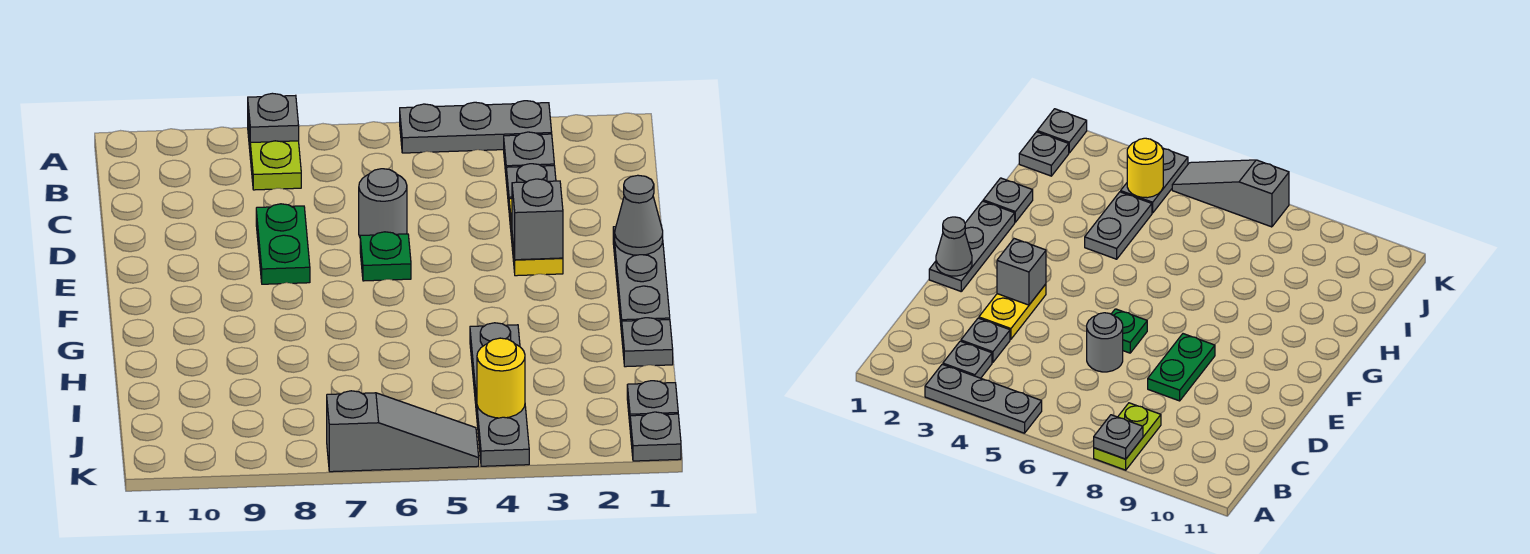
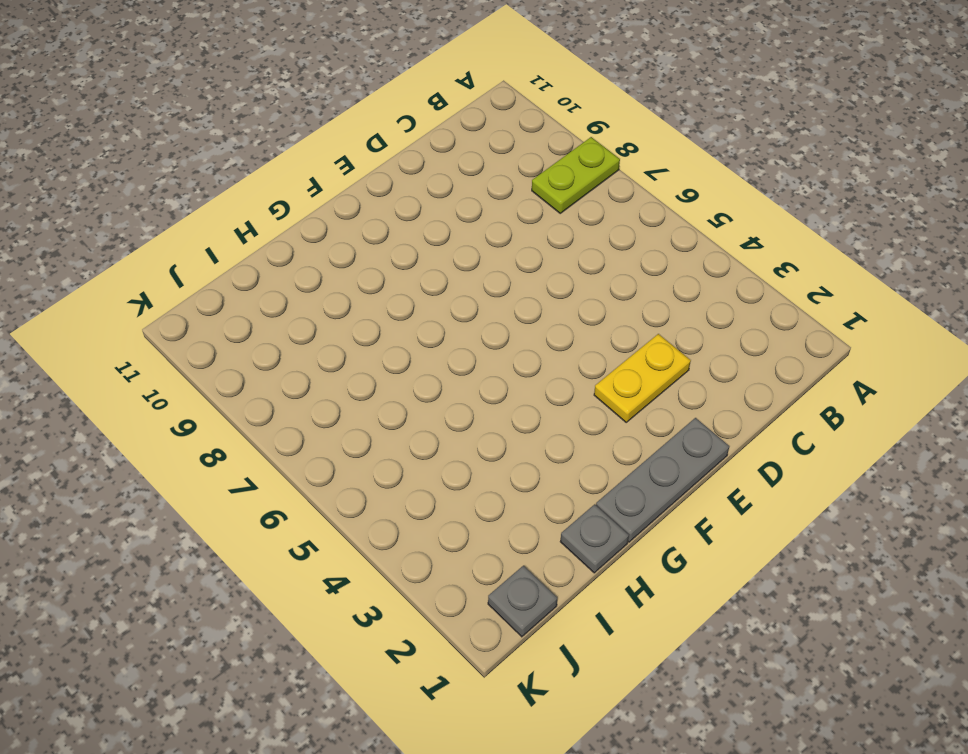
none -> grey 1x3 plate [400,101,552,153]
none -> grey 1x1 plate [504,132,554,173]
none -> grey 1x1 plate [506,164,556,206]

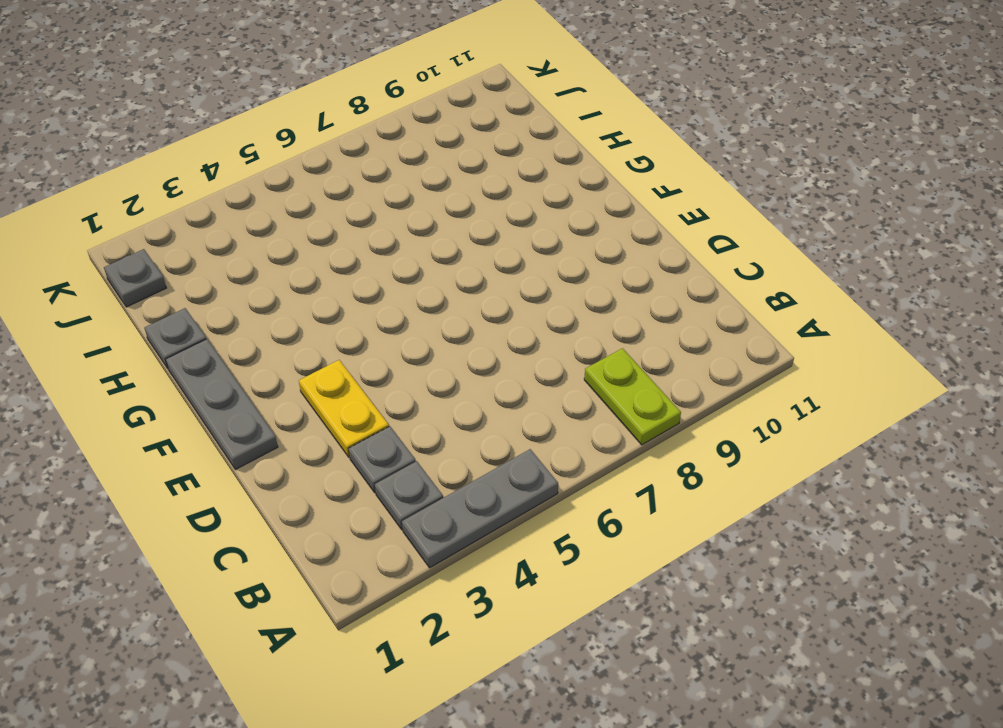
none -> grey 1x1 round brick [359,169,407,237]
none -> green 1x2 plate [256,204,310,284]
none -> green 1x1 plate [360,232,411,281]

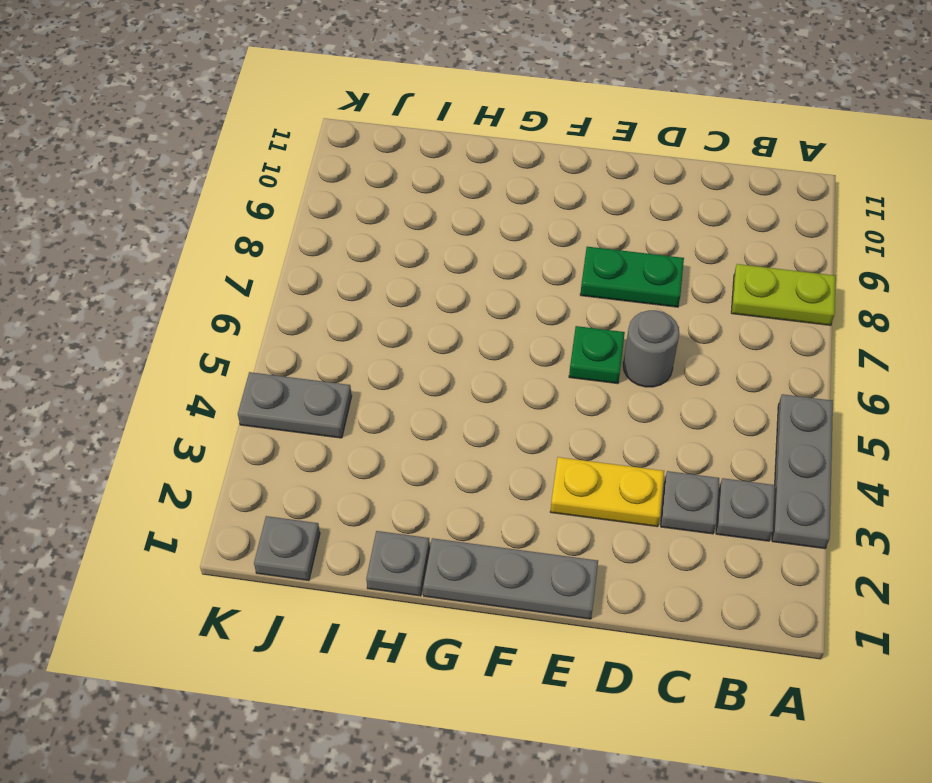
none -> grey 1x2 plate [470,323,520,403]
none -> grey 1x1 plate [630,412,681,461]
none -> grey 1x3 slope [327,391,479,472]

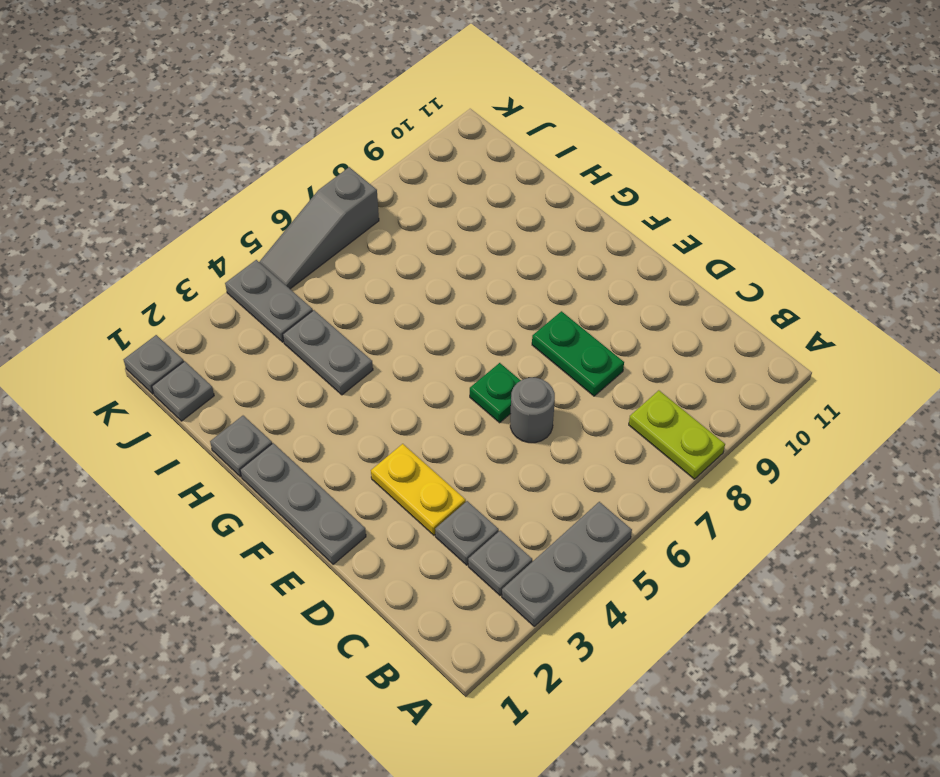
none -> grey 1x1 plate [248,93,299,143]
none -> grey 1x1 cone [615,175,663,255]
none -> grey 1x1 brick [512,179,563,260]

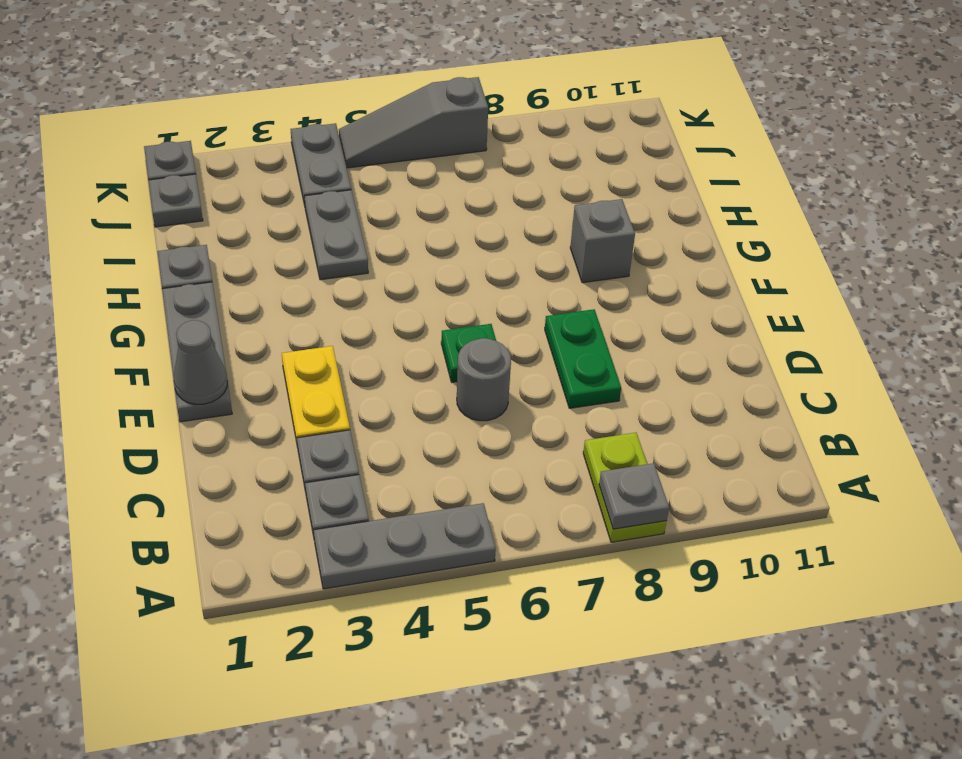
grey 1x1 brick [570,199,635,283] -> grey 1x1 brick moved to [512,179,563,260]
none -> yellow 1x1 round brick [477,338,525,418]

